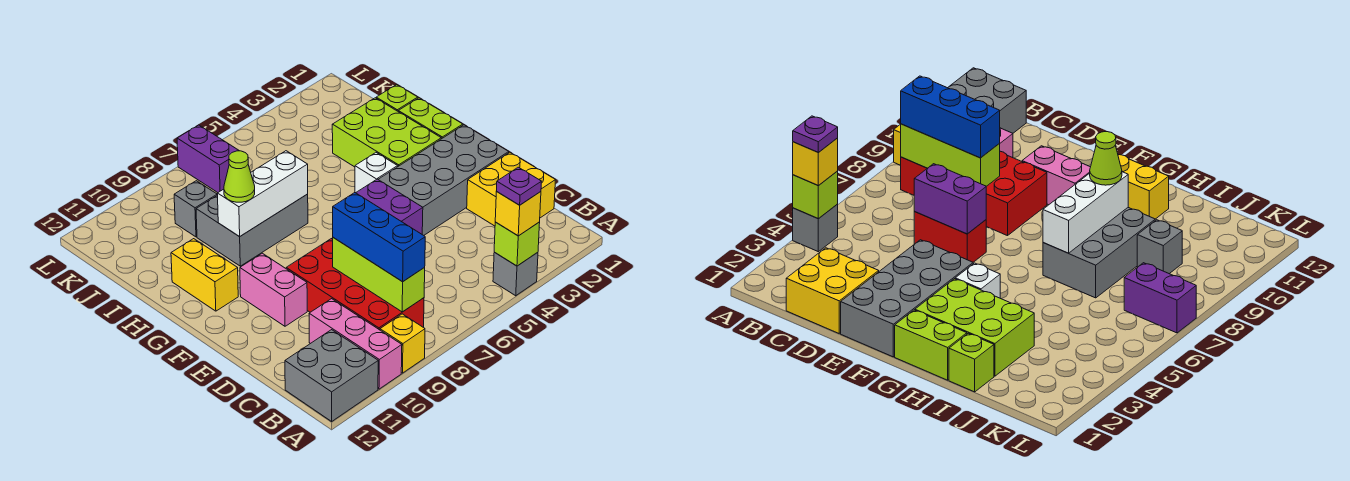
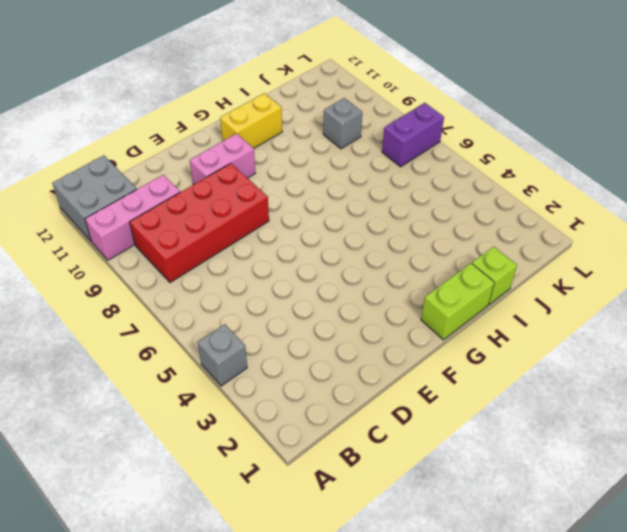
none -> yellow 1x1 brick [380,314,425,373]
none -> yellow 2x2 brick [467,152,555,226]
none -> red 1x2 brick [914,212,986,262]

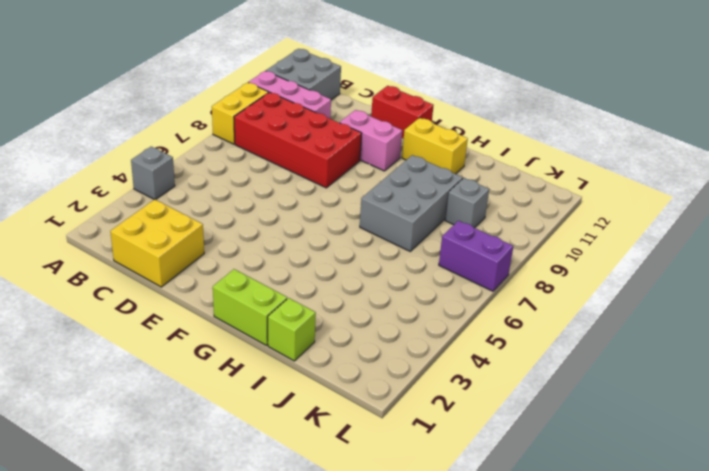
yellow 1x2 brick [212,83,269,144] -> yellow 1x1 brick [380,314,425,373]
red 1x2 brick [371,86,434,139] -> red 1x2 brick moved to [914,212,986,262]
none -> grey 2x4 brick [378,125,509,235]
none -> lime 2x3 brick [332,98,441,167]
none -> white 1x1 brick [355,153,398,193]

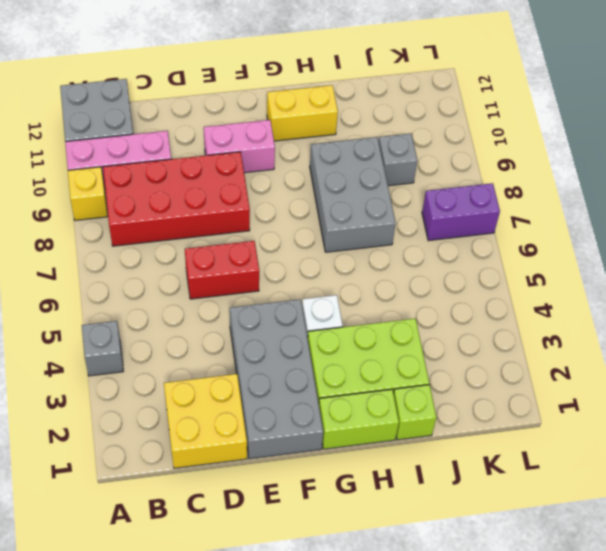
none -> lime 1x1 brick [494,222,540,266]
none -> lime 1x3 brick [333,238,425,312]
none -> purple 1x2 brick [356,179,423,234]

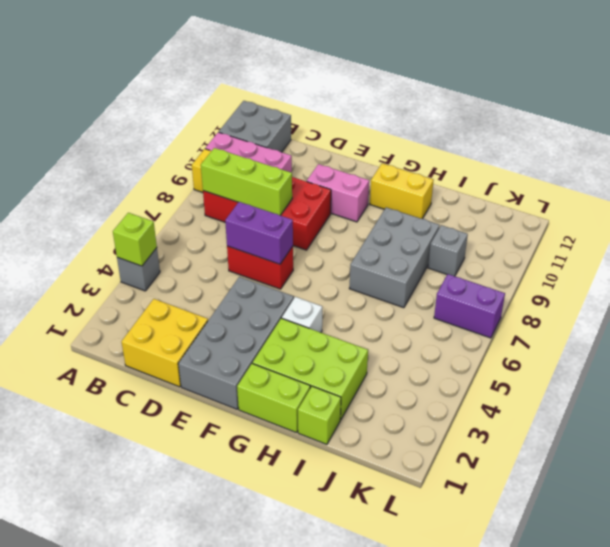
none -> white 1x3 brick [218,151,308,237]
none -> yellow 1x1 brick [495,192,541,236]
none -> blue 1x3 brick [333,193,425,282]

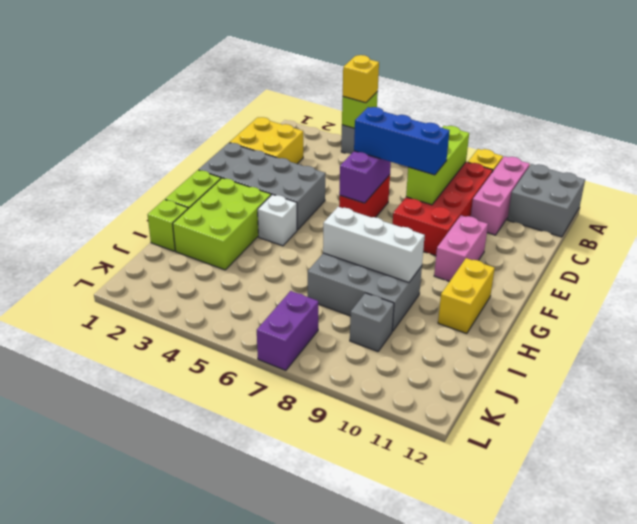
blue 1x3 brick [354,107,450,175] -> blue 1x3 brick turned to [333,193,425,282]
none -> lime 1x1 cone [224,151,255,202]
none -> purple 1x1 plate [497,167,541,205]

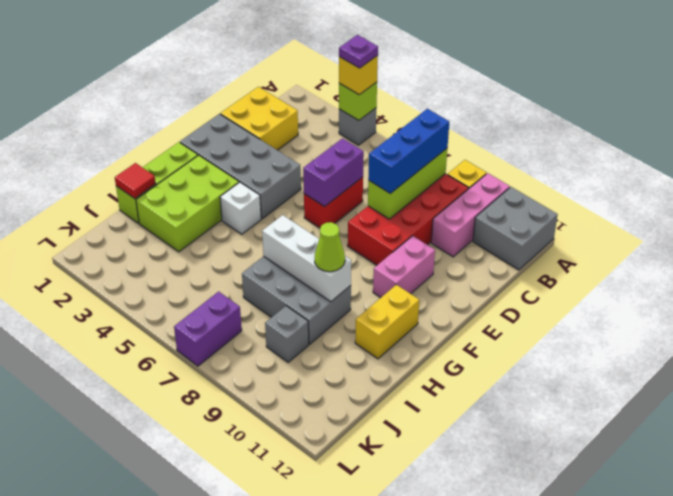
red 1x1 tile [115,163,156,199] -> none

